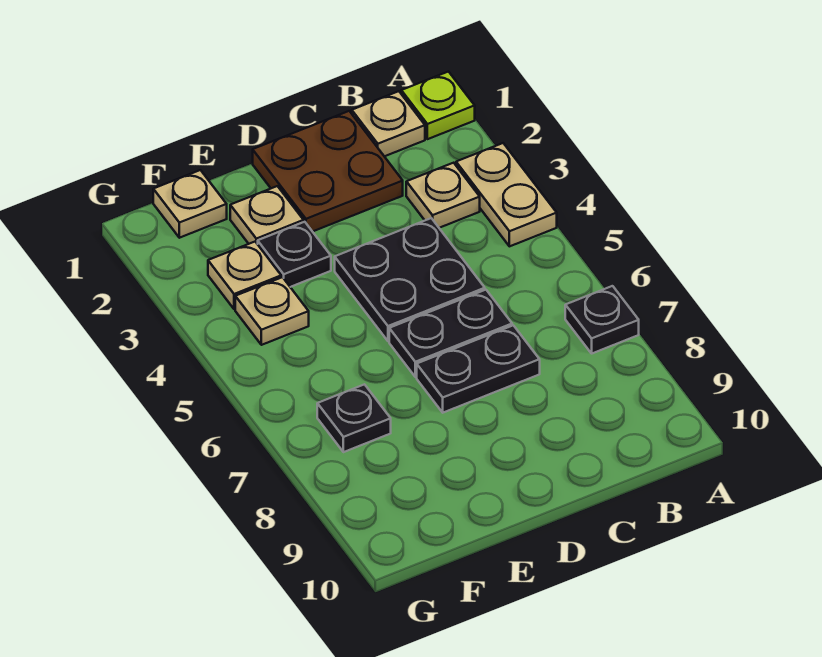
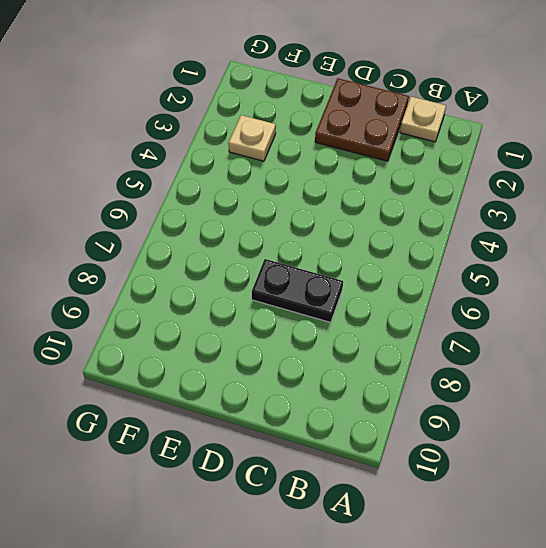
none -> lime 1x1 plate [401,72,475,139]
none -> tan 1x2 plate [456,143,557,246]
none -> black 1x1 plate [565,286,639,353]

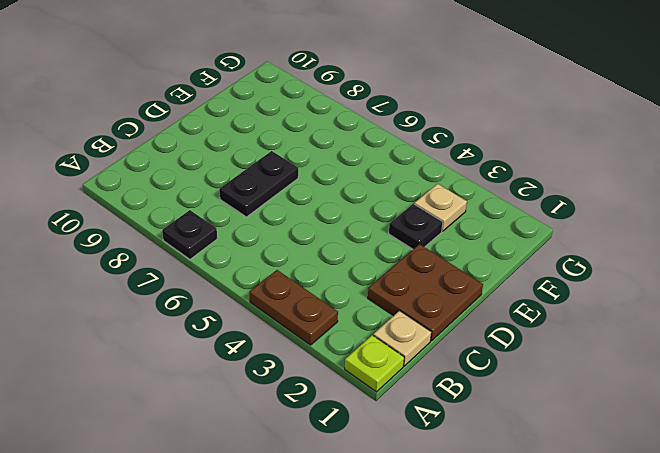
brown 1x2 plate [250,270,338,345] -> tan 1x2 plate [456,143,557,246]
none -> tan 1x1 plate [406,163,480,228]
none -> black 2x2 plate [335,218,485,341]
none -> black 1x2 plate [389,290,512,377]

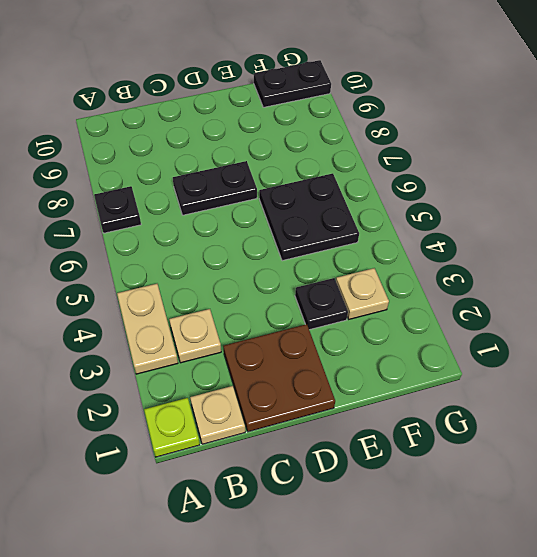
black 2x2 plate [259,173,359,261] -> black 2x2 plate moved to [335,218,485,341]
black 1x2 plate [254,60,331,107] -> black 1x2 plate moved to [389,290,512,377]
none -> tan 1x1 plate [230,186,304,244]
none -> tan 1x1 plate [153,170,227,238]
none -> tan 1x1 plate [235,277,309,345]

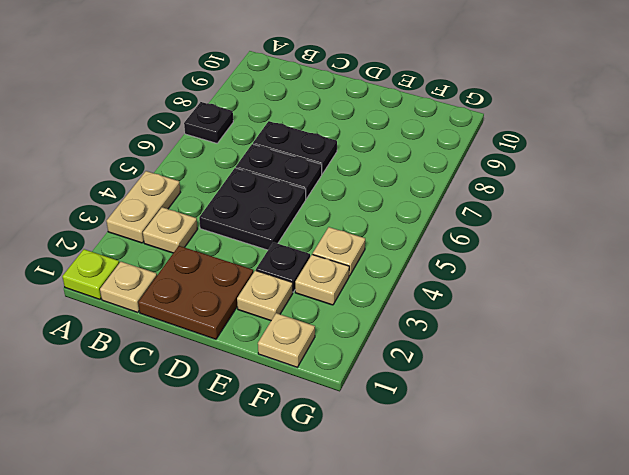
none -> black 1x1 plate [317,384,391,452]

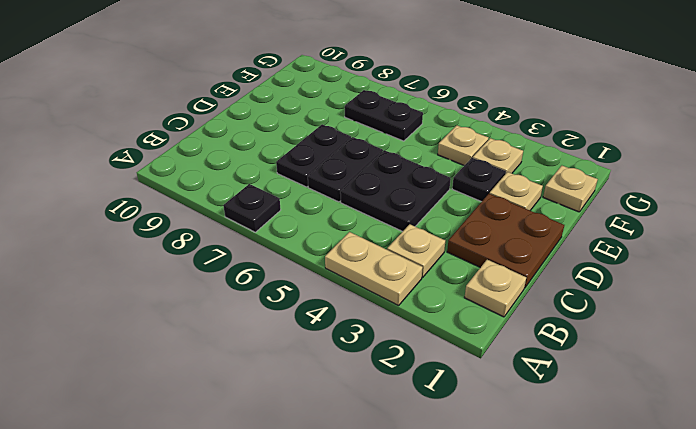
black 1x2 plate [345,90,423,141] -> black 1x1 plate [317,384,391,452]
none -> lime 1x1 plate [401,72,475,139]

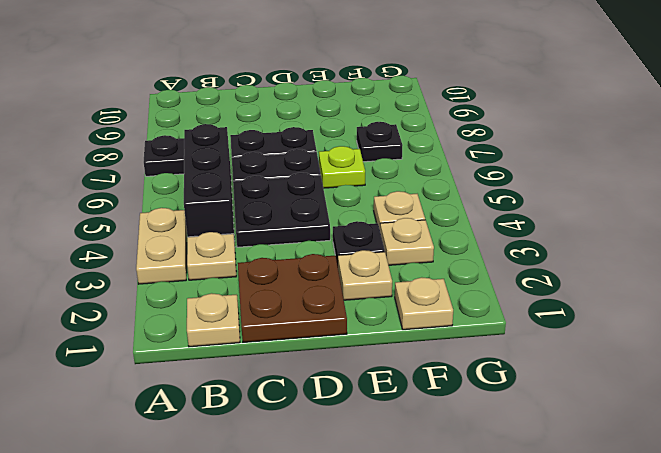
black 1x3 brick [184,124,235,242] -> none
lime 1x1 plate [319,146,365,188] -> lime 1x1 plate moved to [401,72,475,139]

